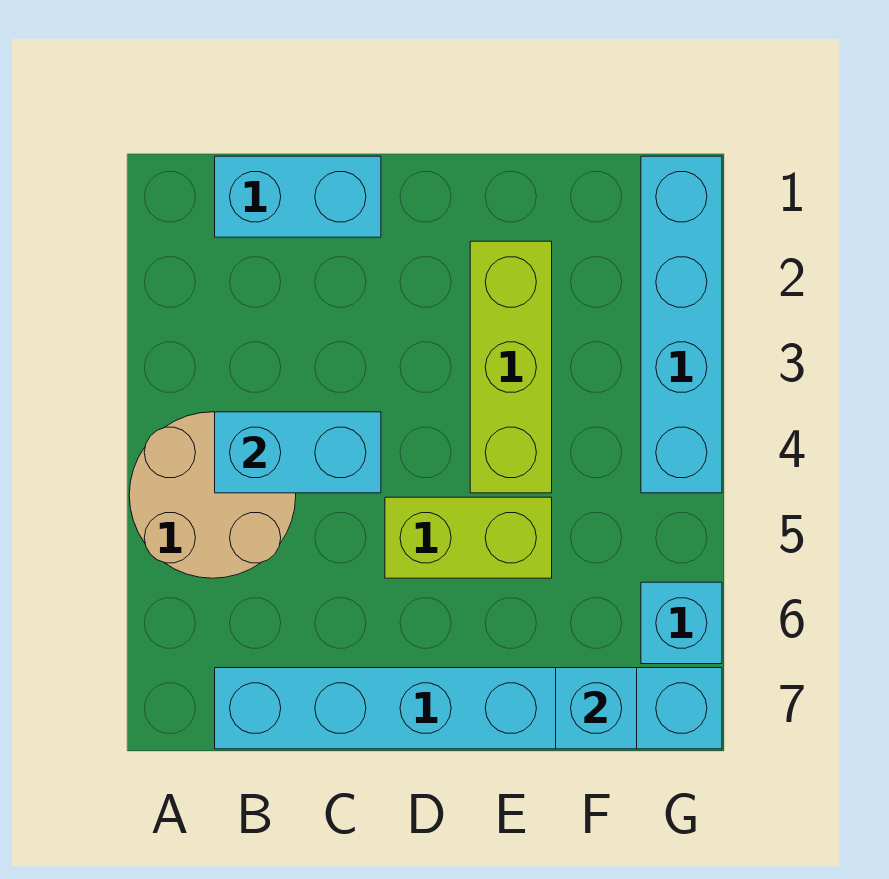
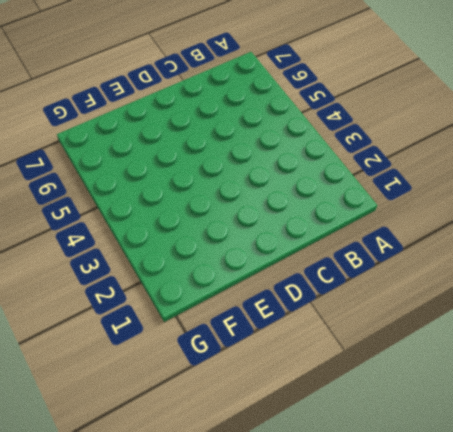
none -> tan 2x2 round brick [129,412,296,578]
none -> cyan 1x2 brick [215,156,381,237]

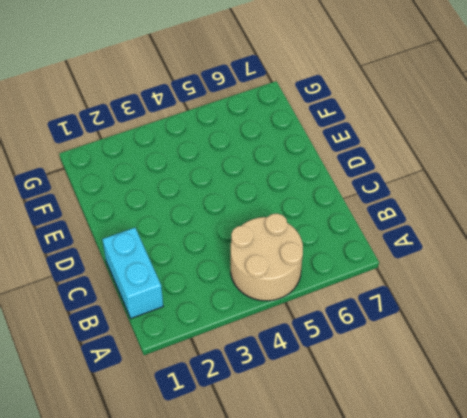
none -> cyan 1x6 brick [215,668,722,749]
none -> lime 1x2 brick [385,497,552,578]

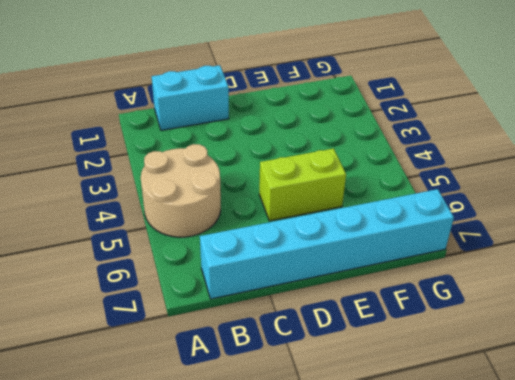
none -> lime 1x3 brick [470,241,552,493]
none -> cyan 1x4 brick [641,156,722,493]

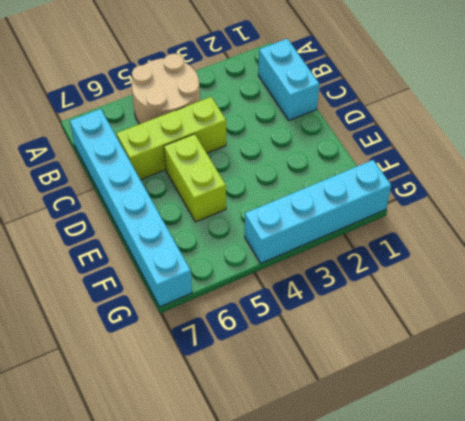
lime 1x3 brick [116,97,226,180] -> lime 1x3 brick moved to [470,241,552,493]
none -> cyan 1x1 brick [641,582,722,664]
none -> cyan 1x2 brick [215,412,381,493]

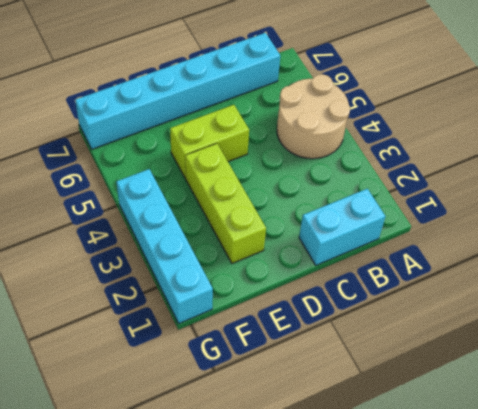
none -> cyan 1x1 brick [641,582,722,664]
none -> cyan 1x2 brick [215,412,381,493]

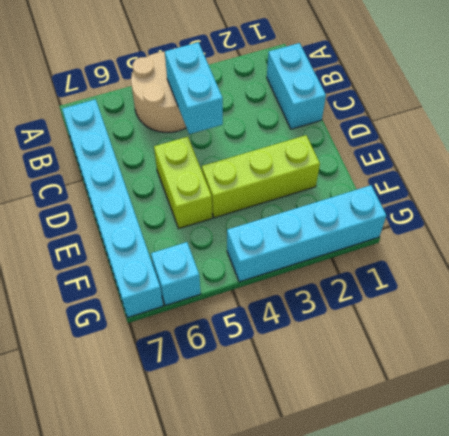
none -> cyan 1x1 brick [556,668,637,749]

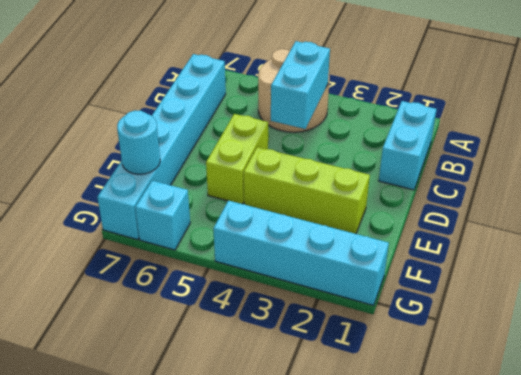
cyan 1x1 round brick [117,110,160,174] -> cyan 1x1 brick [556,668,637,749]

